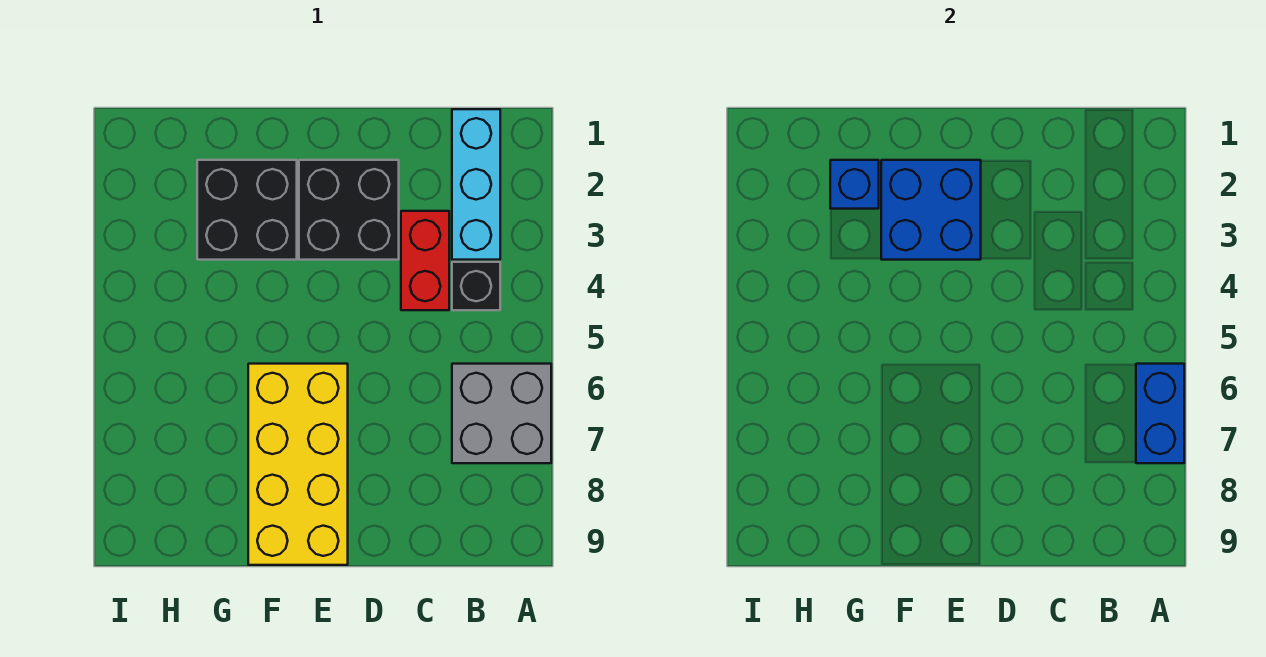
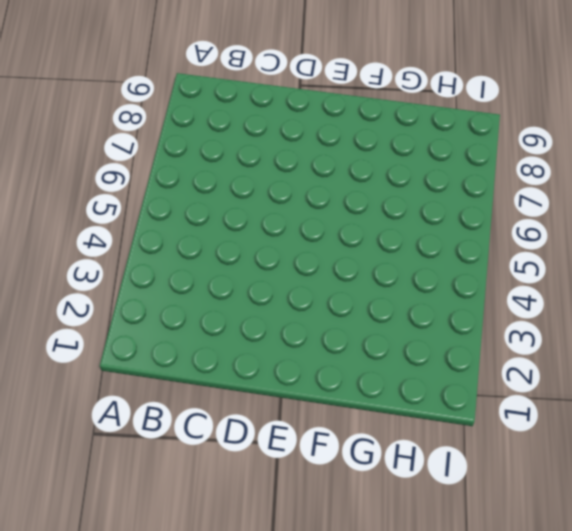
none -> grey 2x2 brick [452,364,551,463]
none -> cyan 1x3 brick [452,109,500,260]

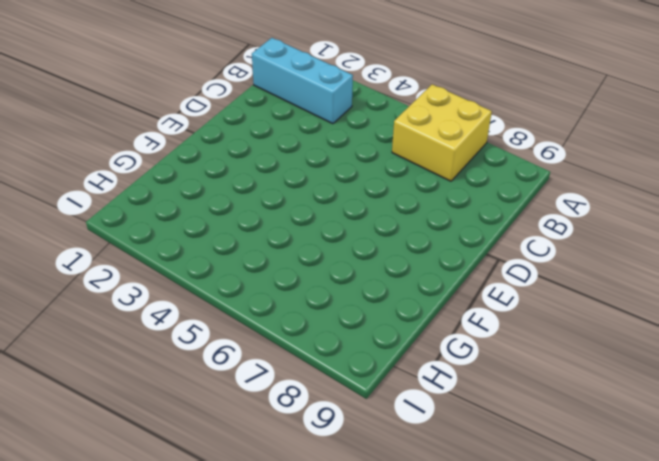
yellow 2x2 brick [392,84,492,181] -> grey 2x2 brick [452,364,551,463]
none -> black 1x1 brick [452,262,500,310]
none -> red 1x2 brick [401,211,449,310]

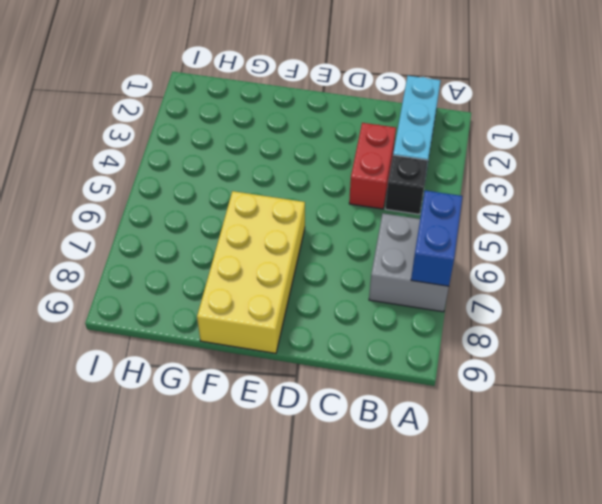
none -> black 2x2 brick [299,160,399,260]
none -> black 2x2 brick [197,160,297,260]

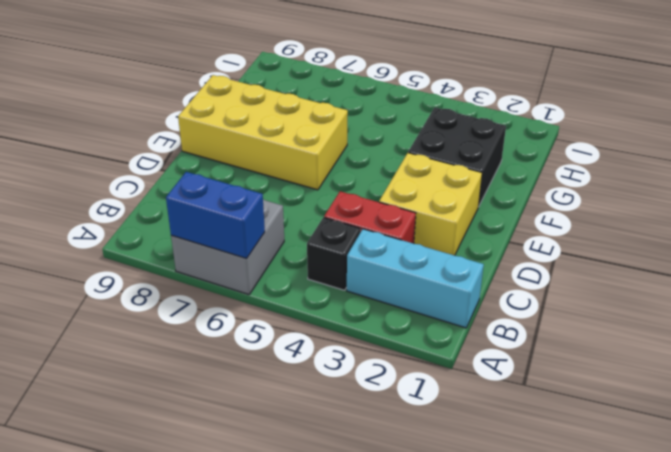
yellow 2x2 brick [379,153,482,255] -> black 2x2 brick [299,160,399,260]
none -> blue 2x2 brick [881,160,981,260]
none -> blue 1x1 brick [830,160,879,209]

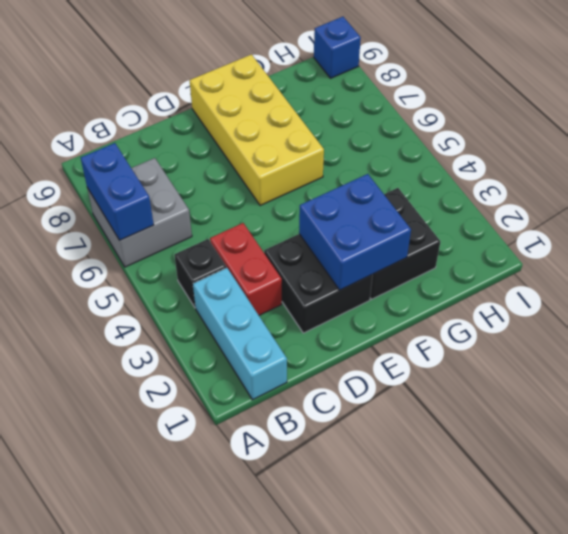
blue 1x1 brick [314,17,361,78] -> blue 1x1 brick moved to [830,160,879,209]

